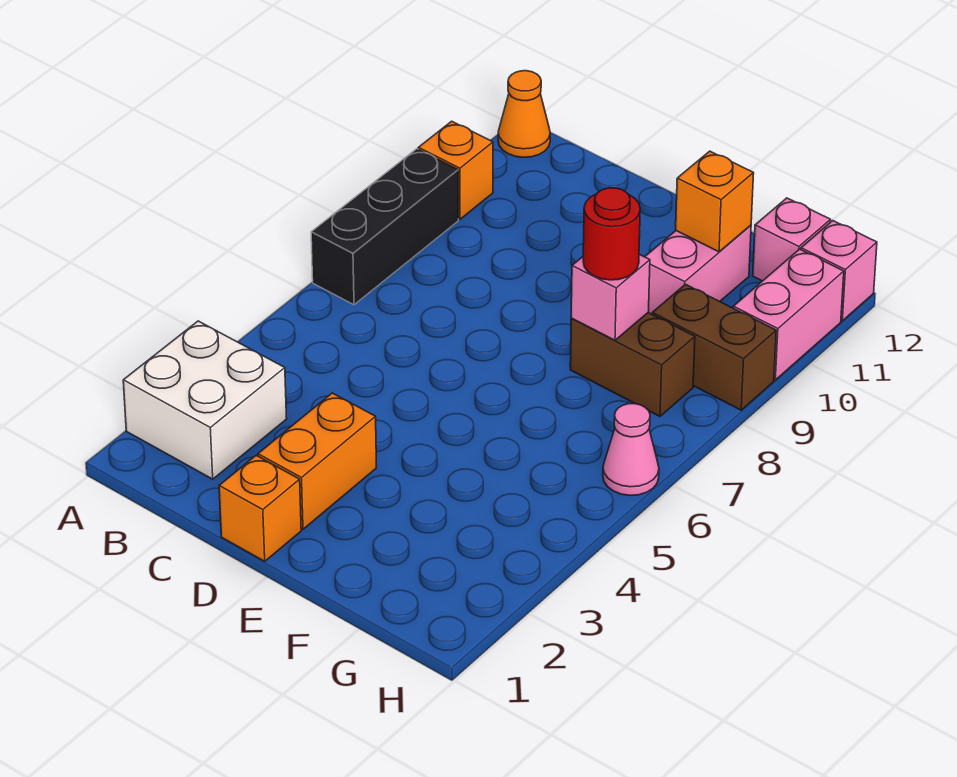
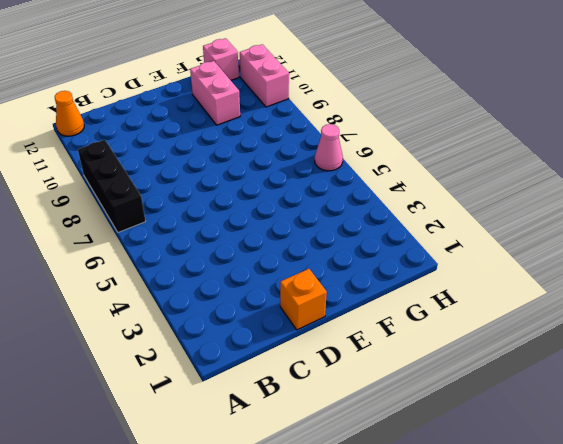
none -> white 2x2 brick [123,321,287,479]
none -> orange 1x1 brick [418,121,493,219]
none -> orange 1x2 brick [258,393,376,529]

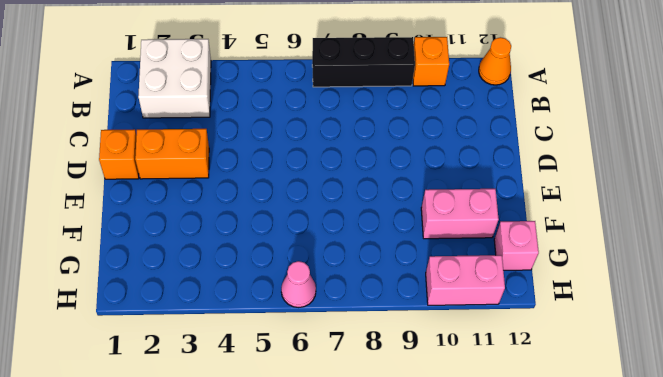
none -> brown 1x2 brick [570,313,695,416]
none -> brown 1x2 brick [652,284,776,410]
none -> pink 1x1 brick [801,221,877,321]

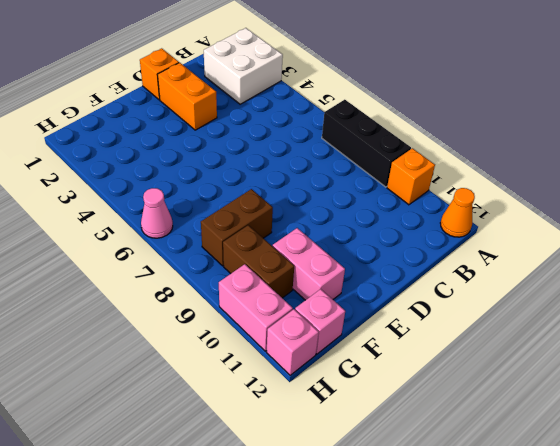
brown 1x2 brick [223,225,294,298] -> brown 1x2 brick turned to [652,284,776,410]
none -> pink 1x1 brick [571,254,650,340]
none -> orange 1x1 brick [676,151,754,252]
none -> red 1x1 round brick [583,188,640,280]

